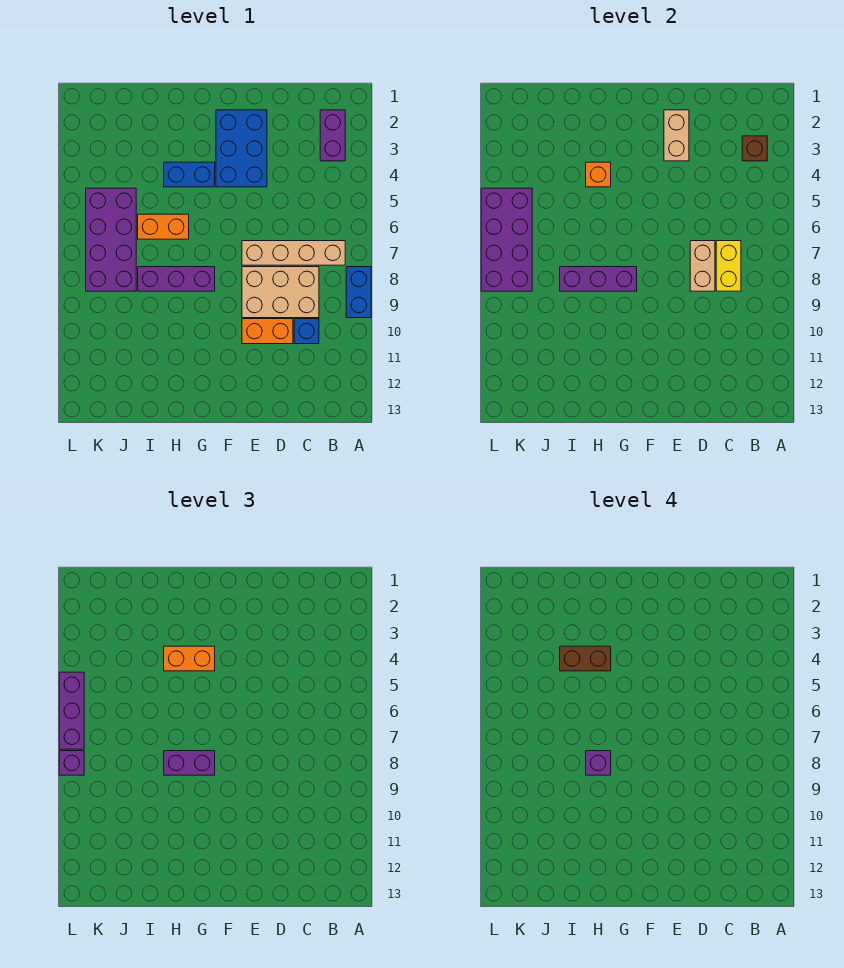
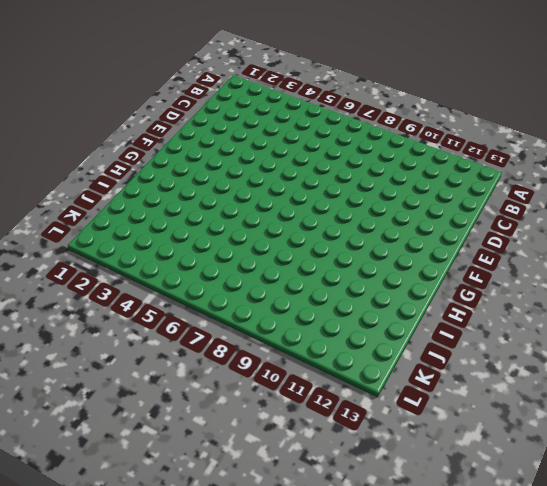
none -> blue 1x2 brick [346,267,371,318]
none -> purple 1x2 brick [320,110,345,161]
none -> tan 1x4 brick [242,241,345,265]

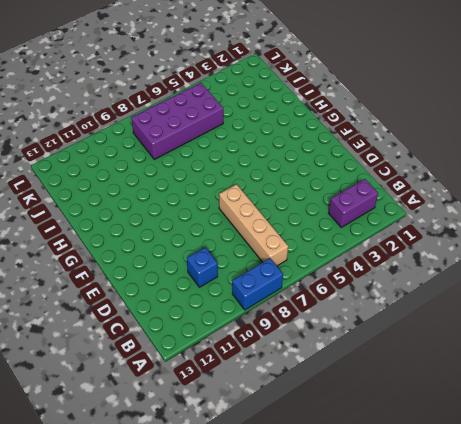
none -> tan 2x3 brick [242,267,319,318]
none -> orange 1x2 brick [242,319,293,344]
none -> blue 2x3 brick [216,110,267,187]

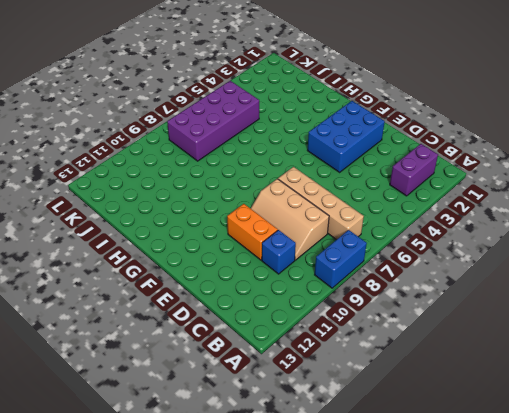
tan 2x3 slope [250,179,329,260] -> tan 2x3 brick [242,267,319,318]
none -> blue 1x2 brick [164,162,215,187]
none -> purple 1x3 brick [138,267,215,291]
none -> orange 1x2 brick [138,214,189,239]

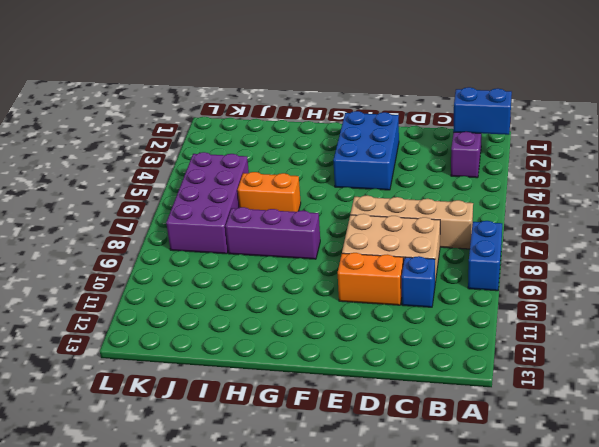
blue 1x2 brick [453,87,512,135] -> blue 1x2 brick moved to [164,162,215,187]
none -> brown 1x1 brick [742,136,767,161]
none -> yellow 1x2 brick [716,241,741,291]
none -> tan 1x2 brick [690,241,715,291]

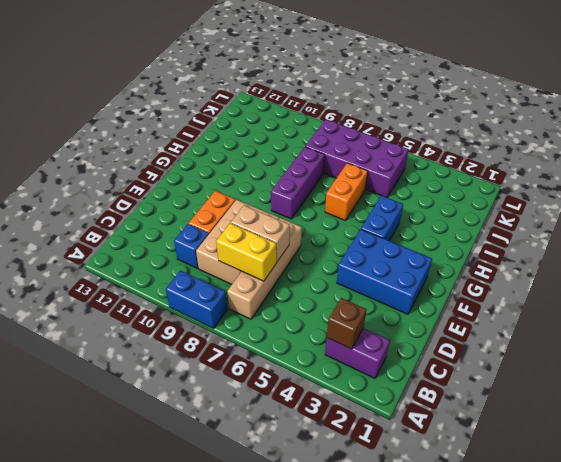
none -> tan 1x2 brick [664,110,689,161]
none -> purple 1x3 brick [560,267,637,291]
none -> orange 1x1 brick [586,162,611,187]

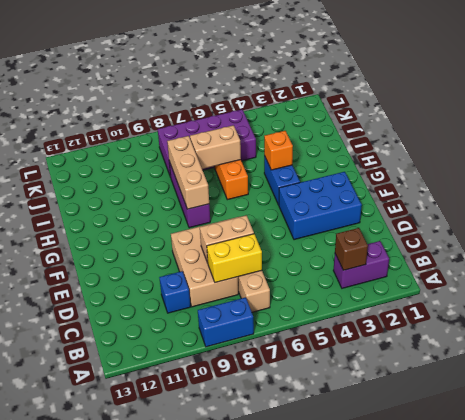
tan 1x3 brick [167,136,209,209] -> purple 1x3 brick [560,267,637,291]
tan 1x2 brick [190,125,241,169] -> tan 1x2 brick moved to [664,110,689,161]
none -> orange 1x2 brick [242,319,293,344]
none -> purple 2x4 brick [481,188,532,291]
none -> orange 1x2 brick [164,646,215,671]

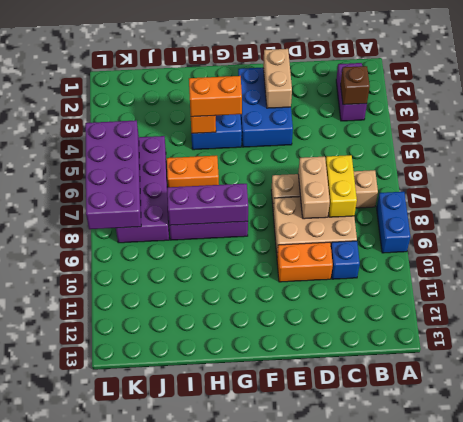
none -> purple 1x2 brick [164,751,215,775]
none -> purple 1x3 brick [59,672,84,749]
none -> purple 1x1 brick [59,751,84,775]

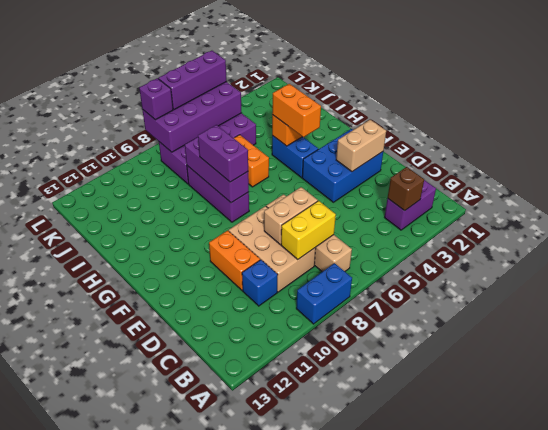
none -> brown 1x2 brick [560,646,611,671]
none -> purple 1x1 brick [586,751,611,775]

